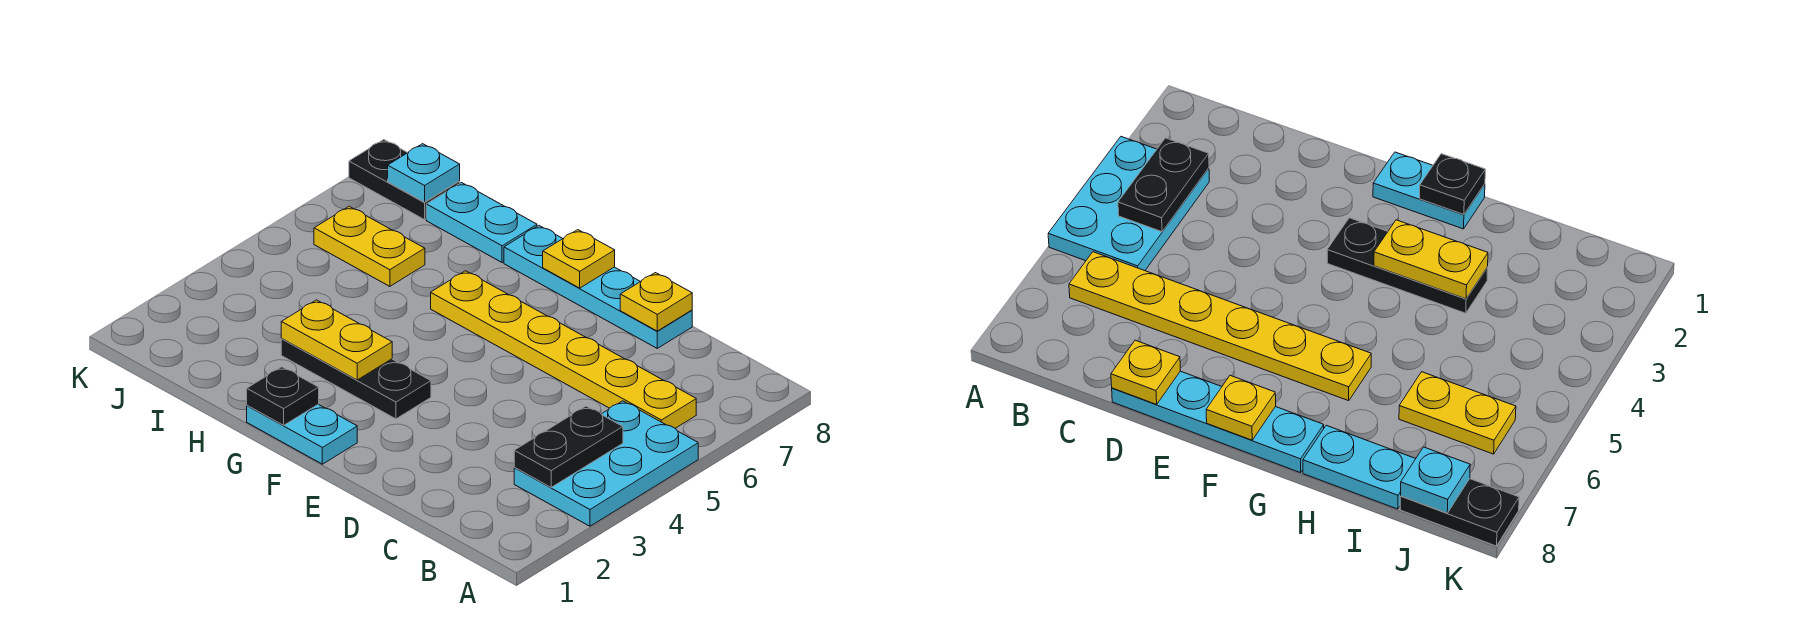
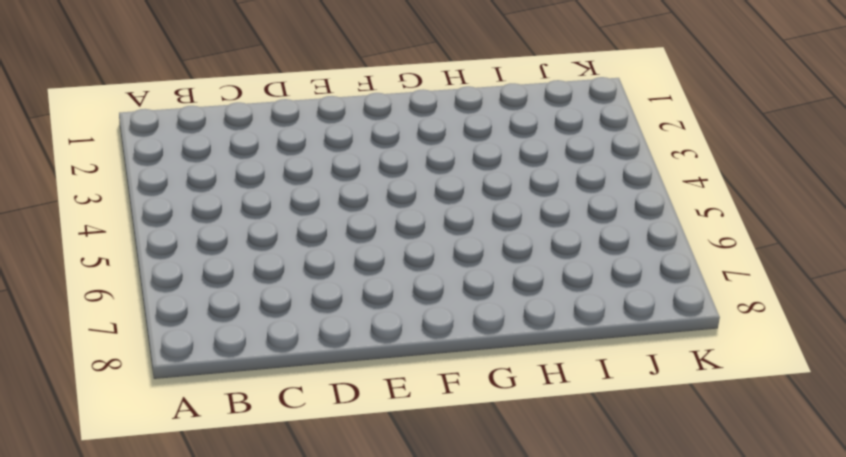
none -> cyan 2x3 plate [514,401,698,526]
none -> yellow 1x6 plate [431,271,696,428]
none -> cyan 1x4 plate [504,226,692,348]

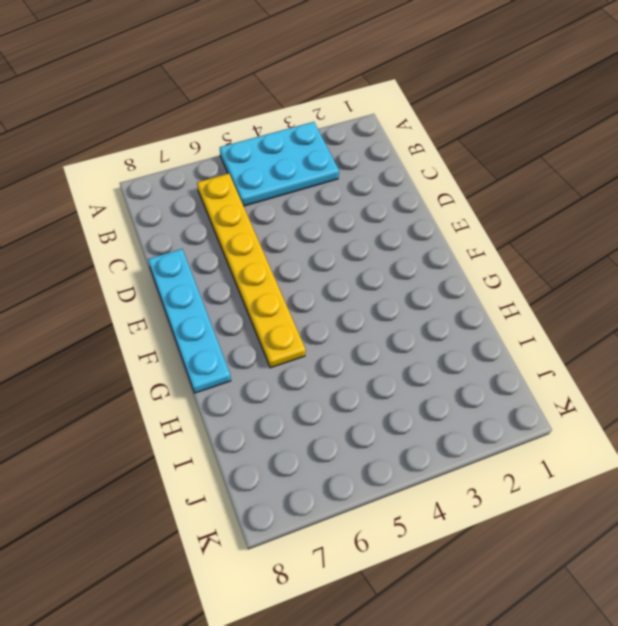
none -> cyan 1x2 plate [247,404,357,464]
none -> black 1x3 plate [281,339,431,419]
none -> cyan 1x2 plate [426,183,537,263]

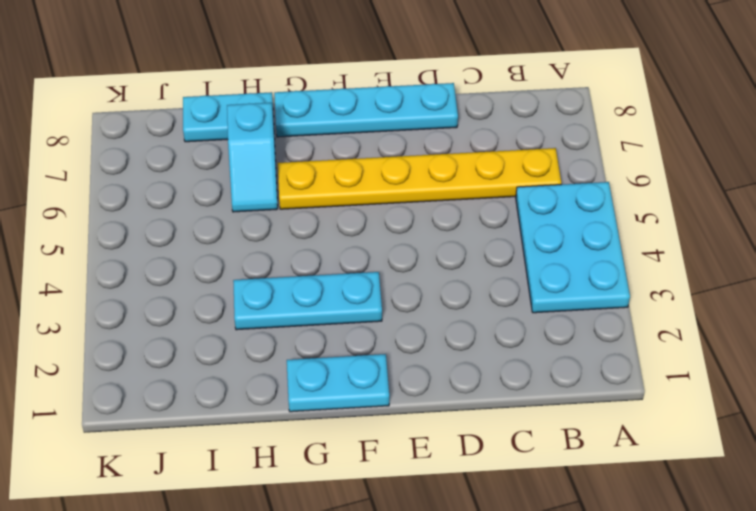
cyan 1x3 plate [233,272,382,330] -> black 1x3 plate [281,339,431,419]
cyan 1x2 slope [227,103,278,212] -> none
none -> yellow 1x2 plate [314,206,425,286]
none -> black 1x2 plate [349,140,460,220]
none -> black 1x2 plate [514,406,623,487]

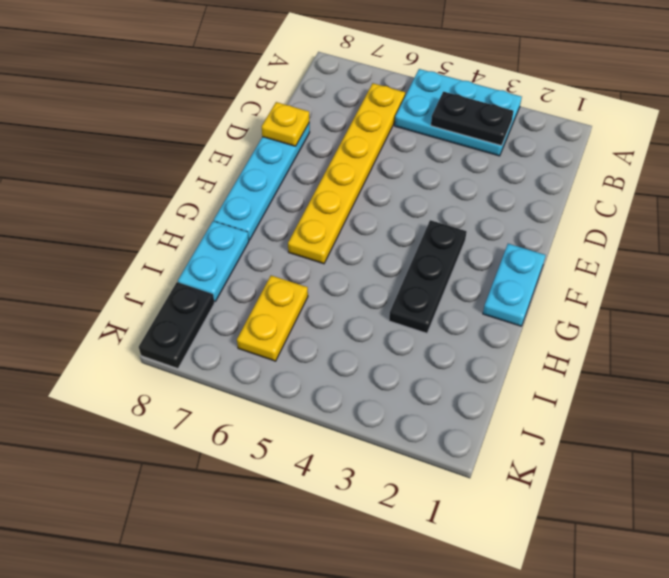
none -> yellow 1x1 plate [543,230,615,288]
none -> black 1x1 plate [247,367,319,425]
none -> yellow 1x2 plate [281,300,392,380]

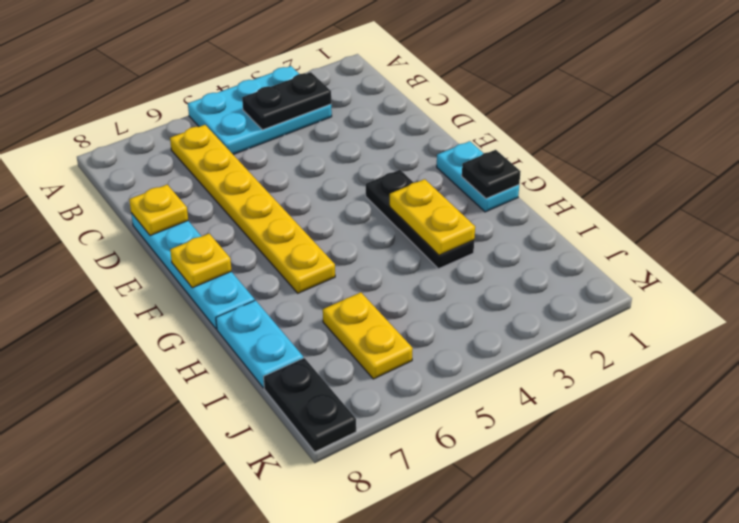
none -> cyan 1x1 plate [388,144,460,202]

